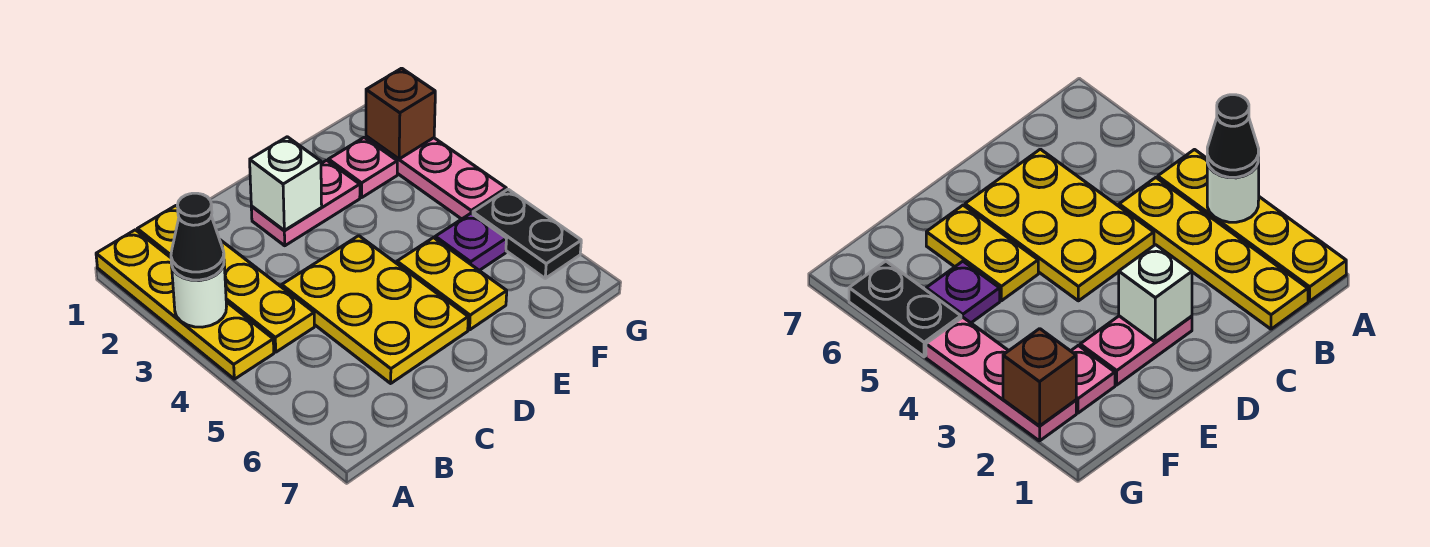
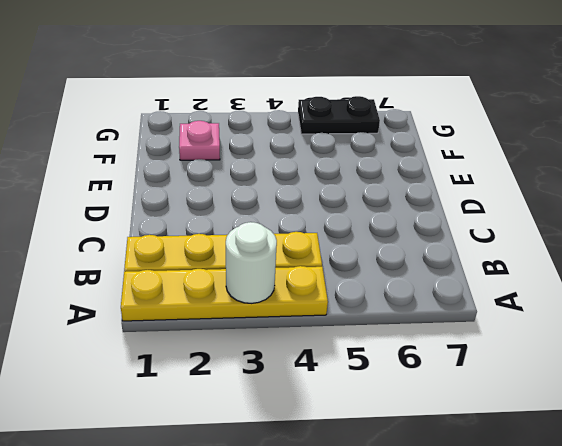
none -> yellow 2x3 plate [282,236,468,383]
none -> pink 1x2 plate [251,160,360,246]
none -> yellow 1x2 plate [397,238,507,330]

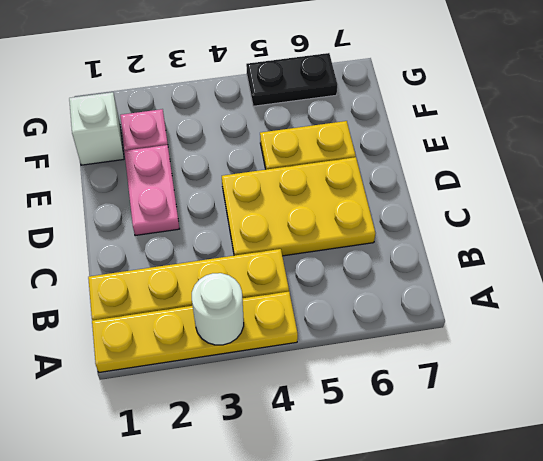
white 1x1 brick [69,92,124,165] -> white 1x1 brick moved to [250,137,322,230]
none -> purple 1x1 plate [435,213,507,271]
none -> pink 1x3 plate [366,136,506,219]
none -> brown 1x1 brick [366,68,435,159]

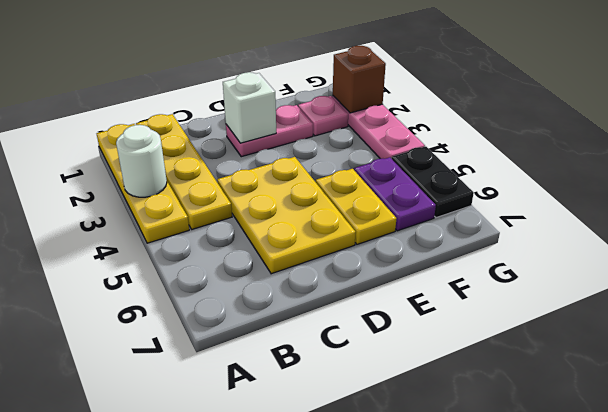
purple 1x2 plate [354,157,436,231] -> purple 1x1 plate [435,213,507,271]
none -> black 1x1 cone [171,193,224,280]

